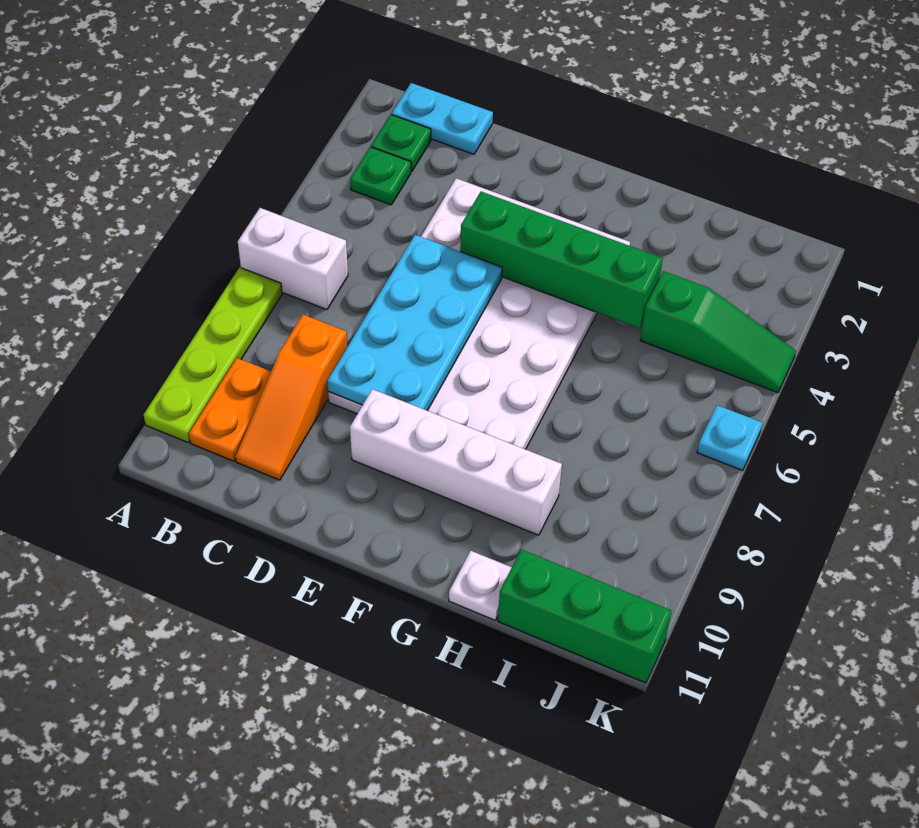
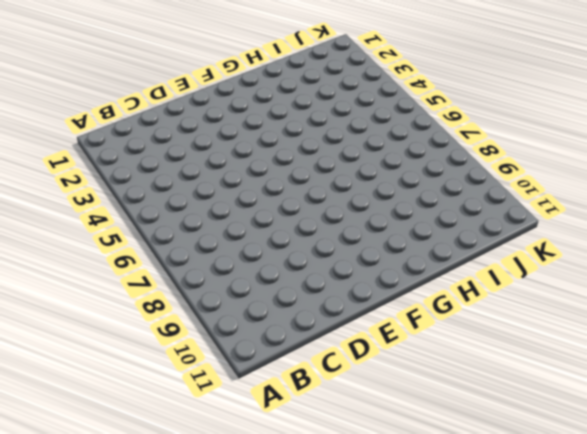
none -> white 1x2 brick [238,208,348,310]
none -> lime 1x4 plate [144,267,282,443]
none -> cyan 1x2 plate [392,83,493,154]

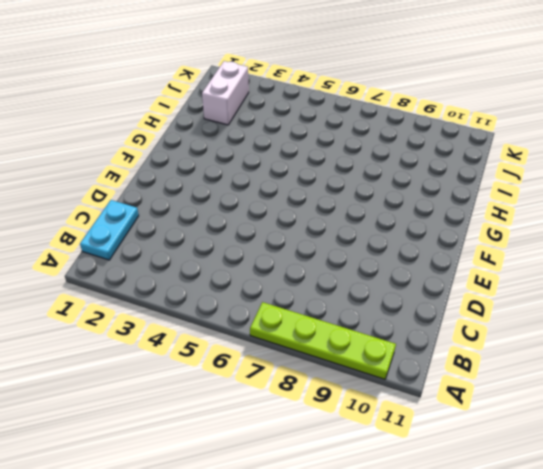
white 1x2 brick [202,61,249,125] -> white 1x2 brick moved to [238,208,348,310]
none -> green 1x1 plate [371,115,431,172]
none -> green 1x1 plate [350,147,411,205]
none -> orange 1x2 plate [189,358,271,461]

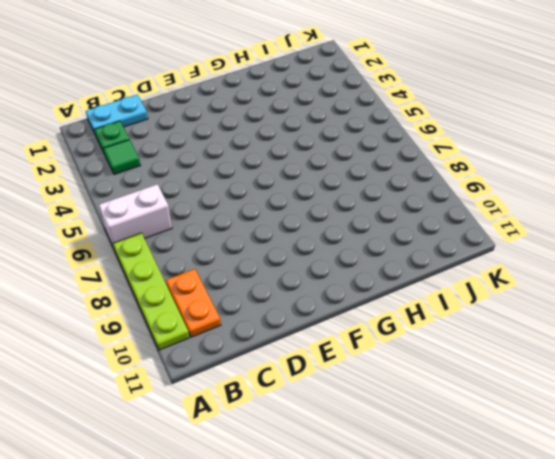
green 1x1 tile [103,140,140,175] -> green 1x1 plate [350,147,411,205]
none -> orange 1x3 slope [235,315,347,480]
none -> white 4x6 plate [328,178,630,449]
none -> white 1x4 brick [350,389,562,535]

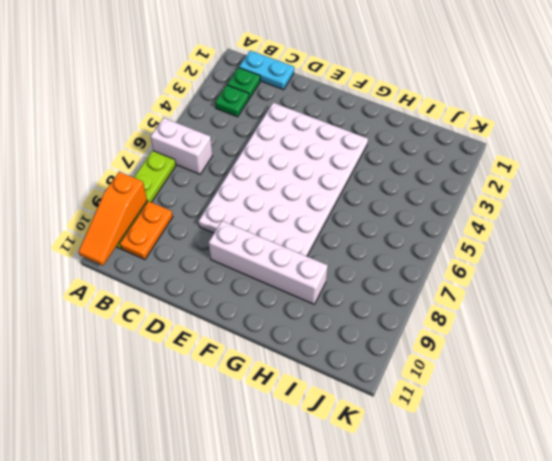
orange 1x3 slope [78,172,147,265] -> orange 1x3 slope moved to [235,315,347,480]
none -> white 1x1 plate [449,551,512,620]
none -> green 1x3 slope [640,271,796,393]
none -> green 1x3 brick [498,549,672,683]

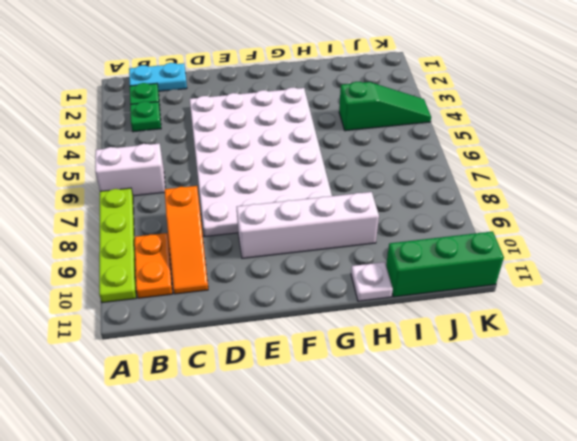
none -> cyan 1x1 plate [697,405,762,471]
none -> cyan 2x4 plate [327,235,502,411]
none -> green 1x4 brick [460,192,663,328]

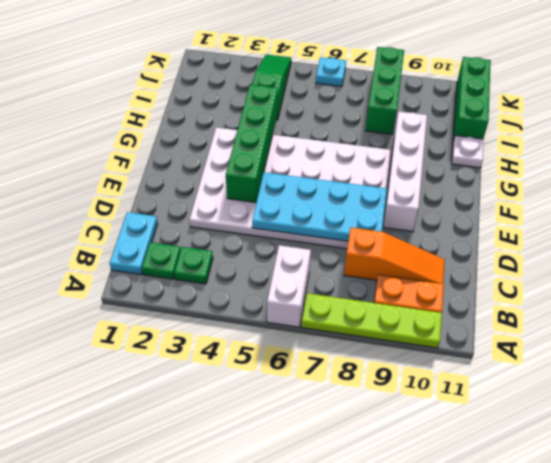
green 1x3 brick [365,47,404,134] -> none

